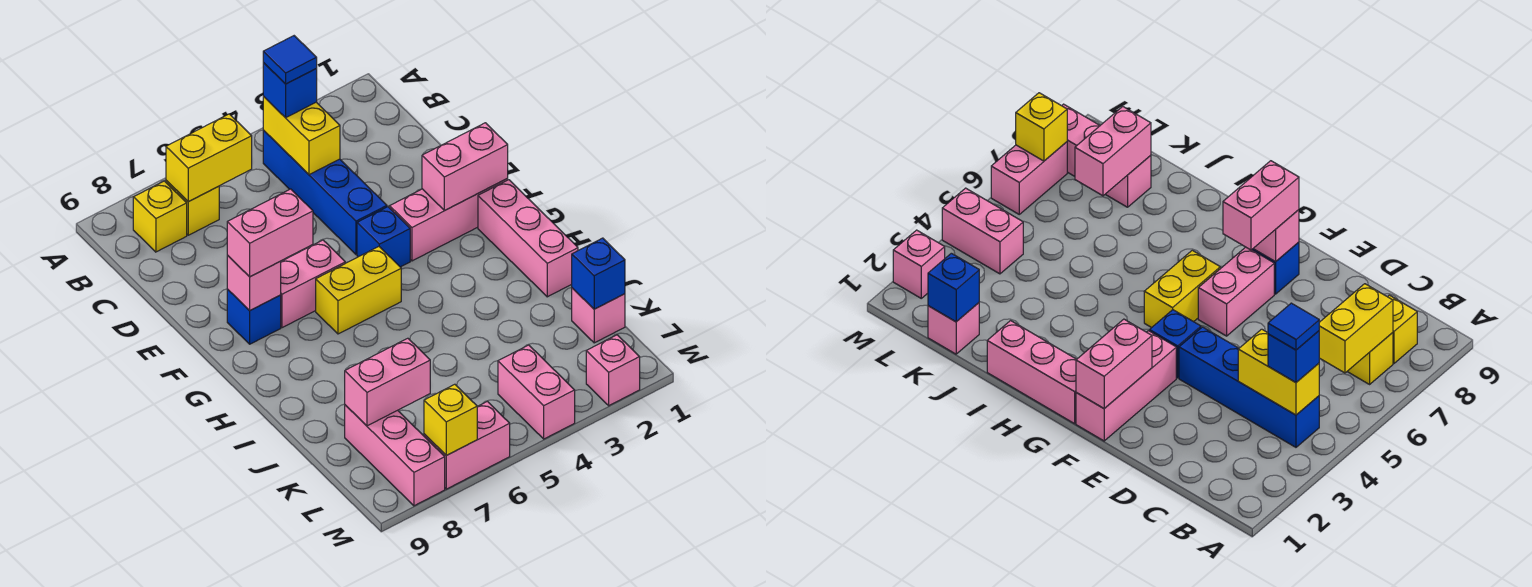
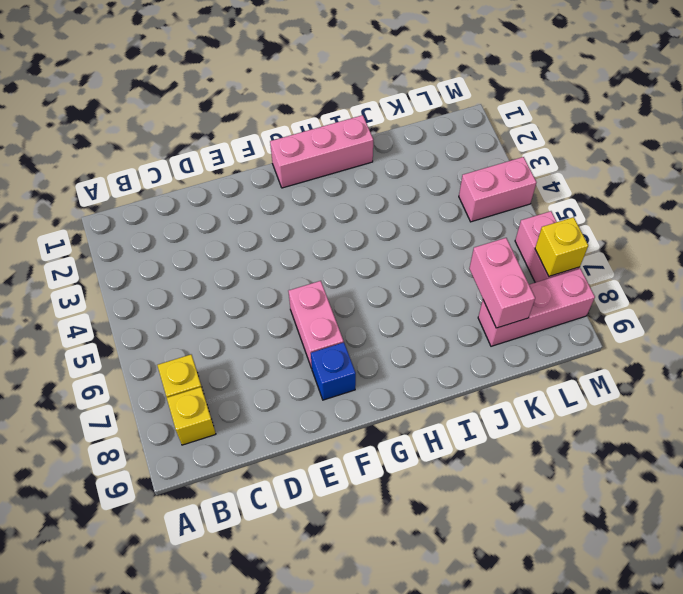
none -> blue 1x4 brick [263,130,387,254]
none -> pink 1x3 brick [390,179,508,261]
none -> blue 1x1 brick [357,207,410,267]

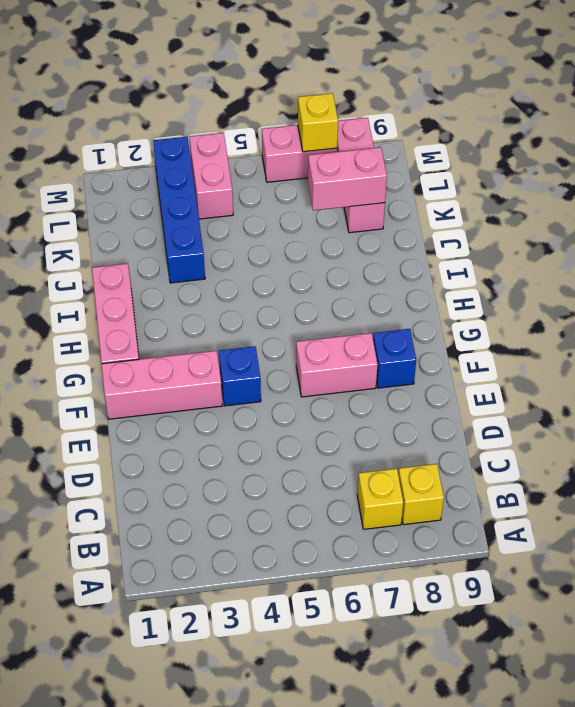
blue 1x4 brick [153,137,205,283] -> blue 1x4 brick moved to [263,130,387,254]
none -> yellow 1x2 brick [316,247,401,334]
none -> pink 1x1 brick [572,288,625,343]
none -> pink 1x1 brick [586,335,640,406]

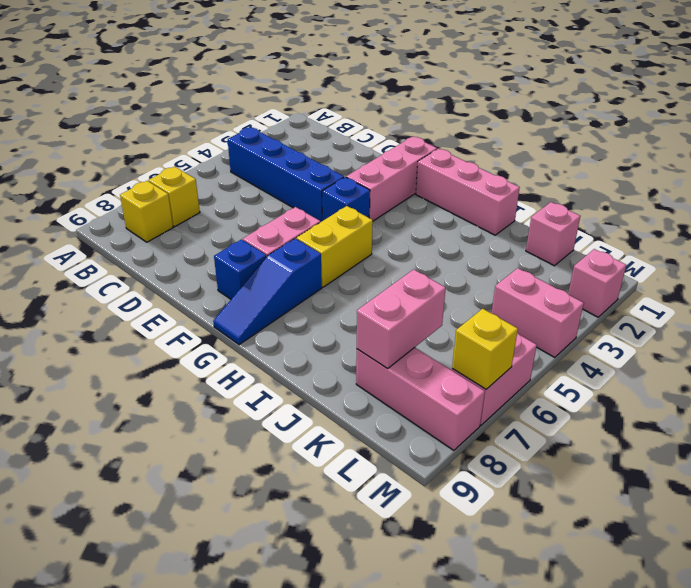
blue 1x3 slope [213,238,322,345] -> none
none -> yellow 1x2 brick [263,97,340,175]
none -> yellow 1x2 brick [166,114,252,202]
none -> pink 1x2 brick [422,123,508,210]

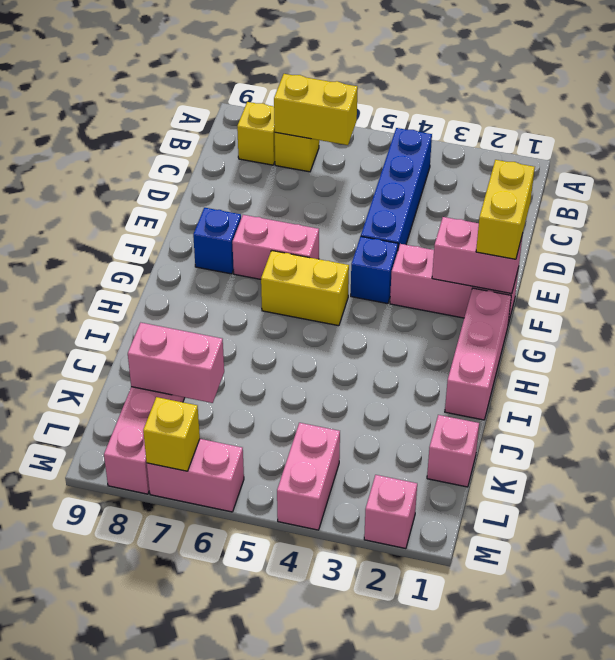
yellow 1x2 brick [476,160,535,259] -> yellow 1x2 brick moved to [263,97,340,175]
none -> pink 1x1 brick [227,256,281,311]
none -> blue 1x1 brick [572,238,625,309]
none -> blue 1x1 brick [263,63,317,118]

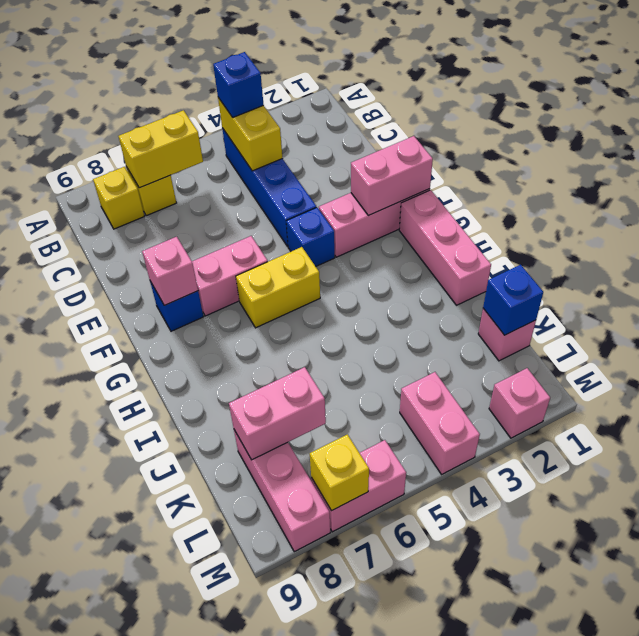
none -> pink 1x2 brick [227,189,313,277]
none -> blue 1x1 tile [263,36,317,84]

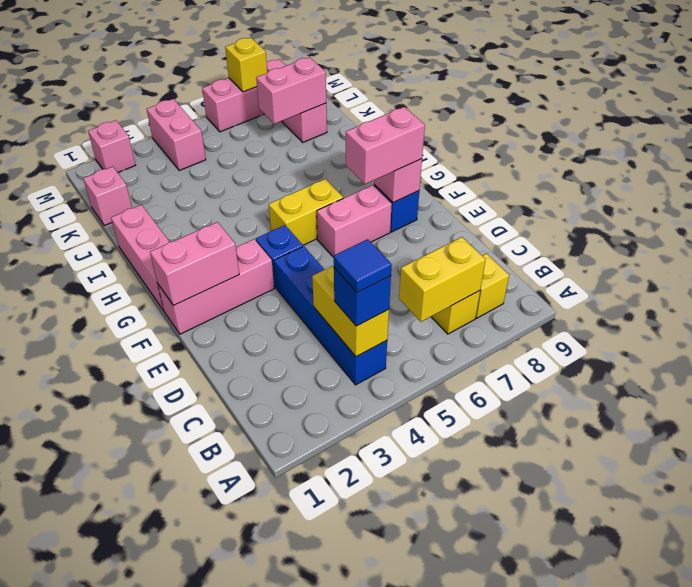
none -> blue 1x1 brick [572,238,625,309]

